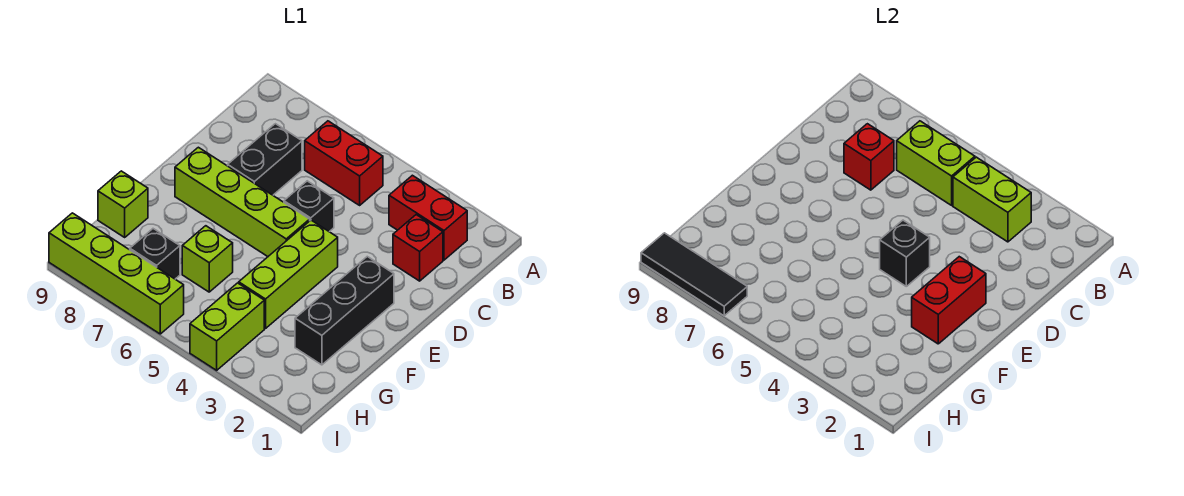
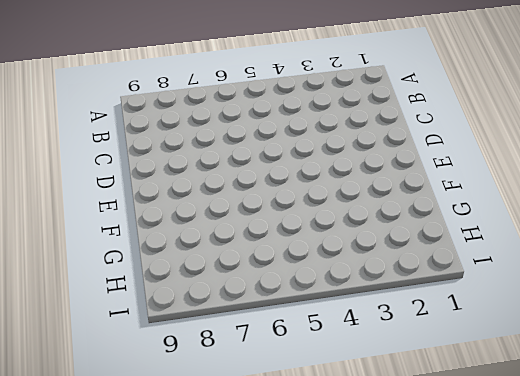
none -> red 1x2 brick [389,175,467,260]
none -> red 1x2 brick [305,121,383,205]
none -> red 1x1 brick [393,215,443,281]

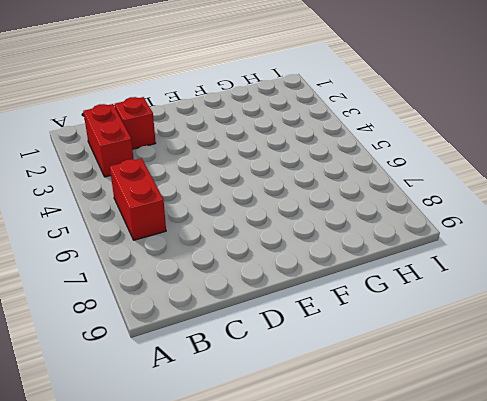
none -> black 1x2 brick [228,124,302,195]
none -> black 1x1 brick [284,181,334,232]
none -> black 1x3 brick [295,257,394,365]

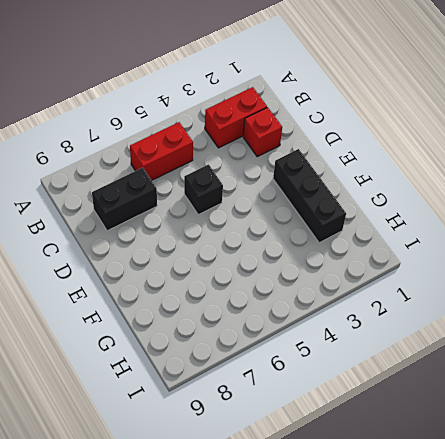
black 1x2 brick [92,168,157,231] -> black 1x2 brick turned to [228,124,302,195]
none -> lime 1x3 brick [239,220,338,328]
none -> lime 1x4 brick [175,147,310,256]
none -> lime 1x1 brick [182,226,233,292]

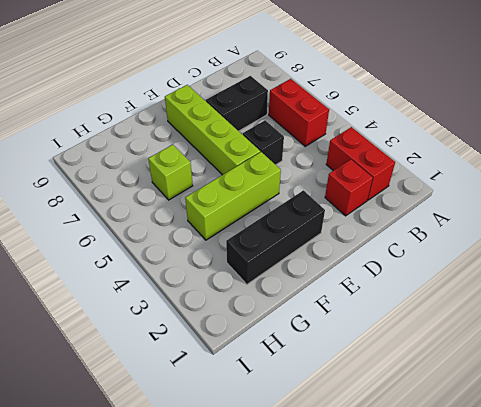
none -> lime 1x1 brick [98,171,148,237]
none -> lime 1x2 brick [190,283,264,370]
none -> black 1x1 brick [130,229,180,279]

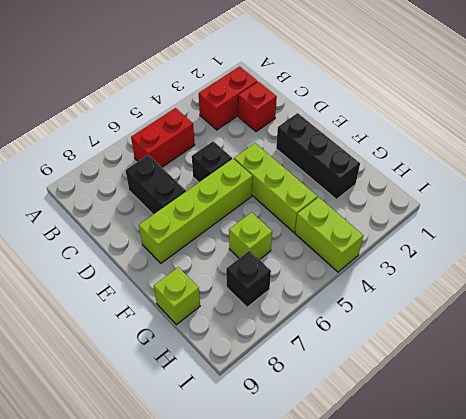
none -> lime 1x4 brick [49,213,184,334]
none -> lime 1x2 brick [953,157,1031,242]
none -> lime 1x2 brick [897,121,975,205]

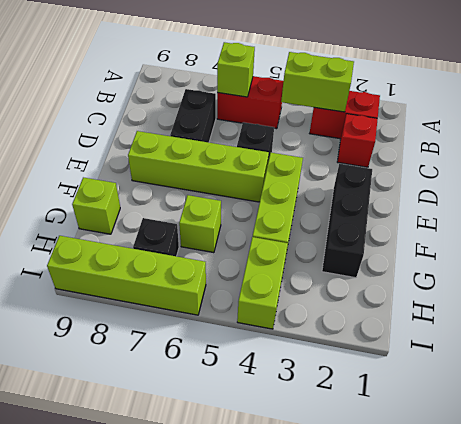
lime 1x1 brick [217,42,255,97] -> lime 1x2 brick [897,121,975,205]
none -> red 1x1 brick [844,124,894,190]
none -> red 1x2 brick [912,257,986,344]
none -> black 1x1 brick [880,220,930,286]

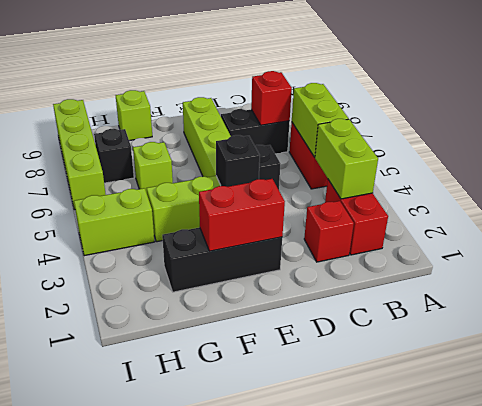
none -> black 1x3 tile [641,233,747,316]

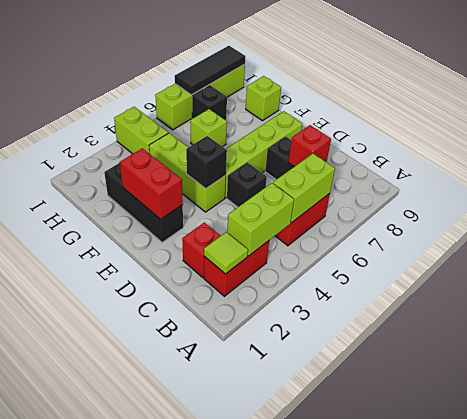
lime 1x1 tile [204,232,248,274] -> none

